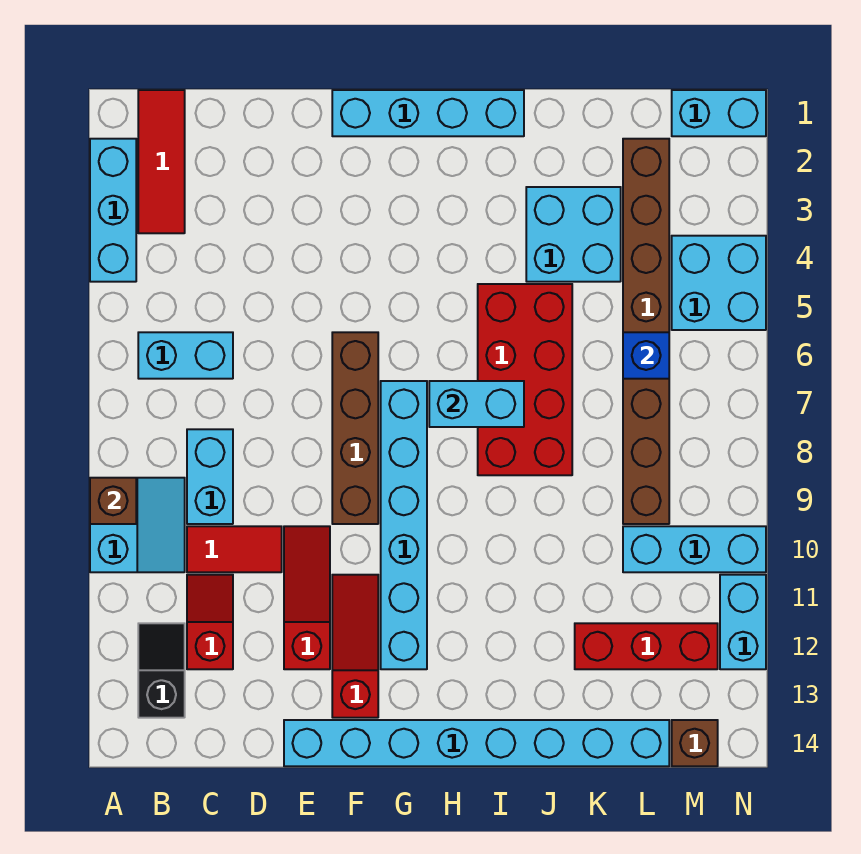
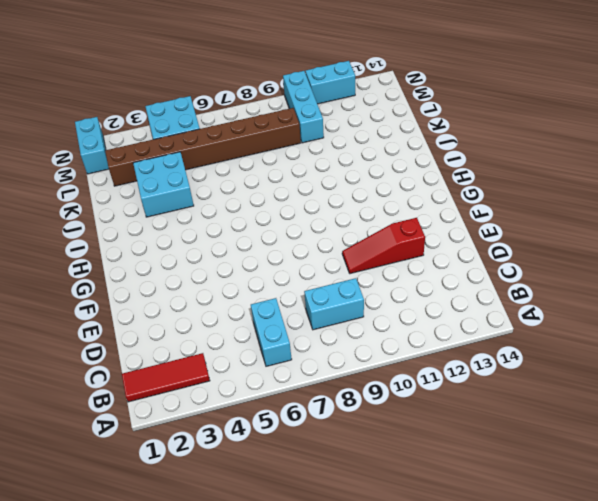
none -> cyan 1x3 brick [90,139,136,282]
none -> cyan 2x2 slope [90,478,185,572]
none -> black 1x2 slope [138,623,185,718]

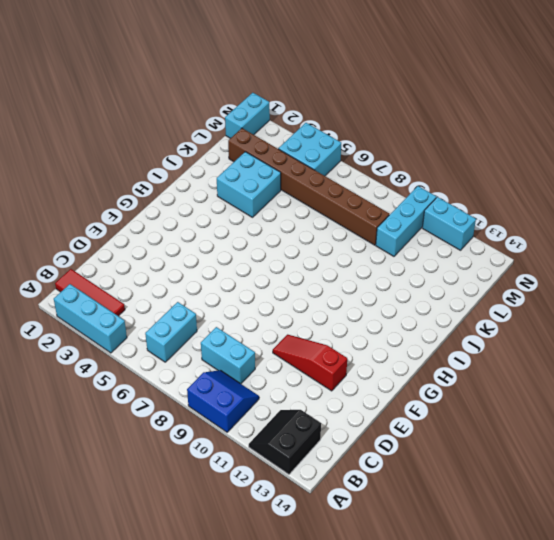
blue 2x2 slope [187,370,259,432] -> cyan 2x2 slope [90,478,185,572]
black 2x2 slope [249,410,321,474] -> black 1x2 slope [138,623,185,718]
none -> red 1x2 tile [187,526,282,572]
none -> red 1x2 slope [187,575,233,669]
none -> cyan 1x8 brick [284,720,669,766]

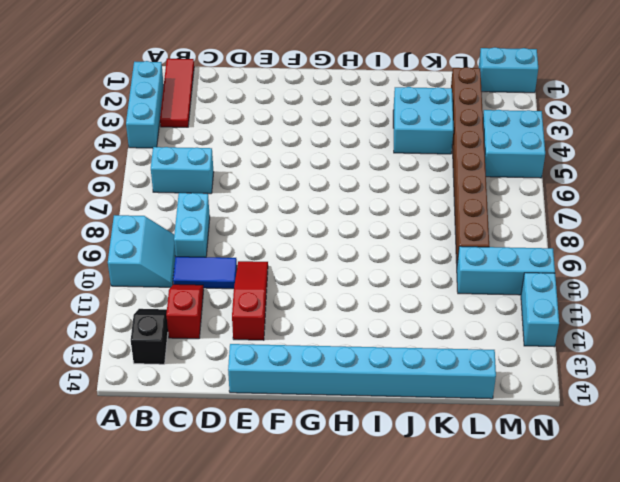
blue 1x2 tile [173,257,237,289] -> red 1x2 tile [187,526,282,572]
none -> cyan 1x4 brick [332,90,524,136]
none -> brown 1x4 brick [332,332,378,524]
none -> red 1x3 slope [332,575,378,718]

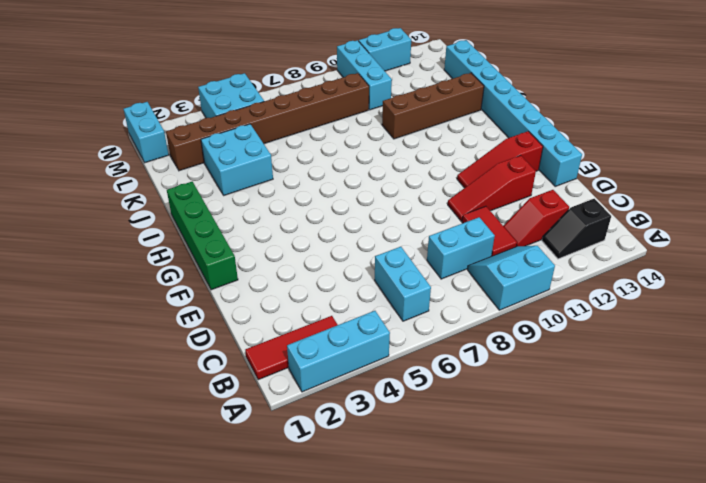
green 1x4 brick [167,182,238,290] -> cyan 1x4 brick [332,90,524,136]
brown 1x4 brick [382,73,484,139] -> brown 1x4 brick moved to [332,332,378,524]
none -> cyan 1x6 brick [381,381,427,669]
none -> red 2x4 brick [478,284,572,475]
none -> red 1x3 brick [575,623,718,669]

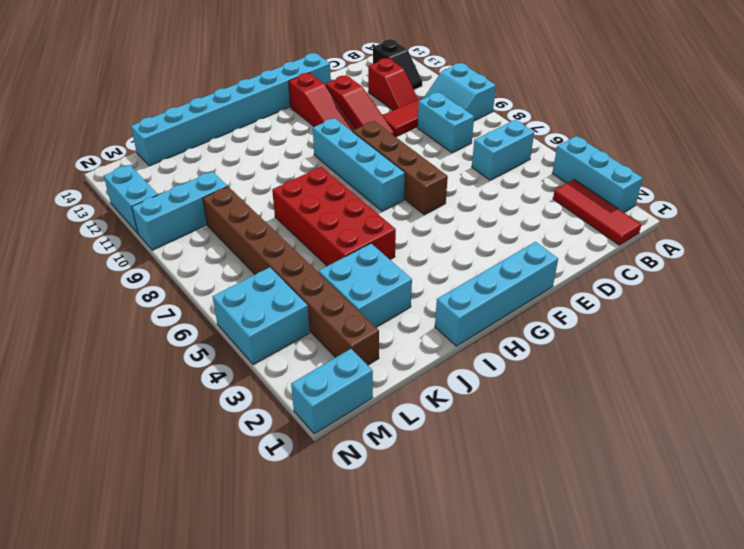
cyan 1x4 brick [313,118,405,211] -> cyan 1x6 brick [381,381,427,669]
none -> red 1x3 brick [575,623,718,669]
none -> brown 1x1 brick [672,720,718,766]
none -> brown 1x1 brick [90,478,136,524]

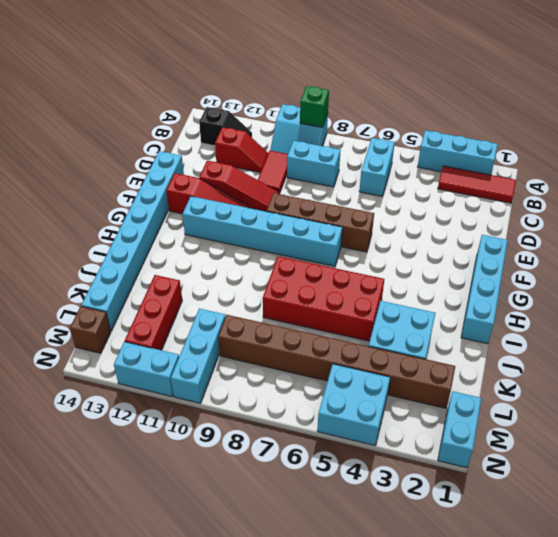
green 1x1 brick [300,86,329,127] -> brown 1x1 brick [90,478,136,524]
none -> cyan 1x2 brick [429,381,524,427]
none -> blue 1x1 brick [623,332,669,379]

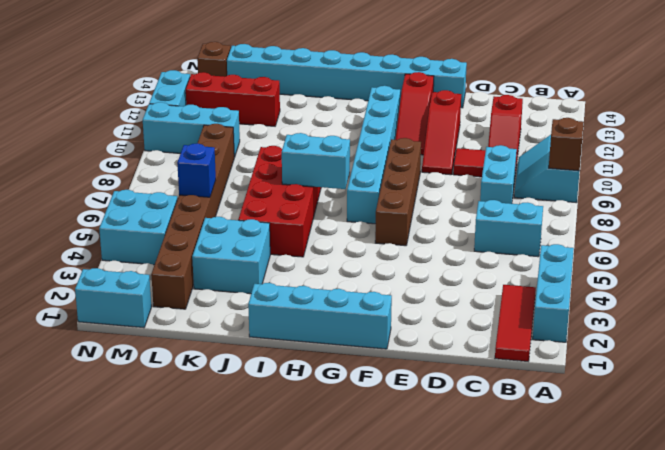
none -> black 1x2 slope [138,623,185,718]

